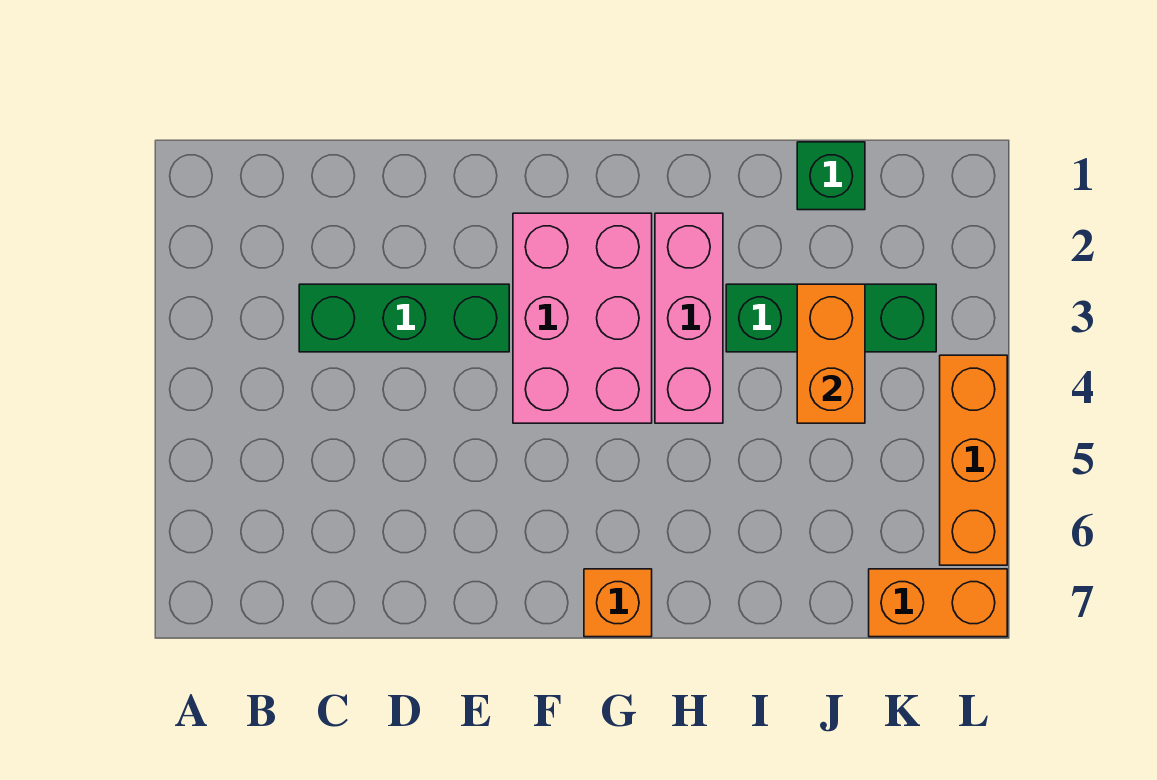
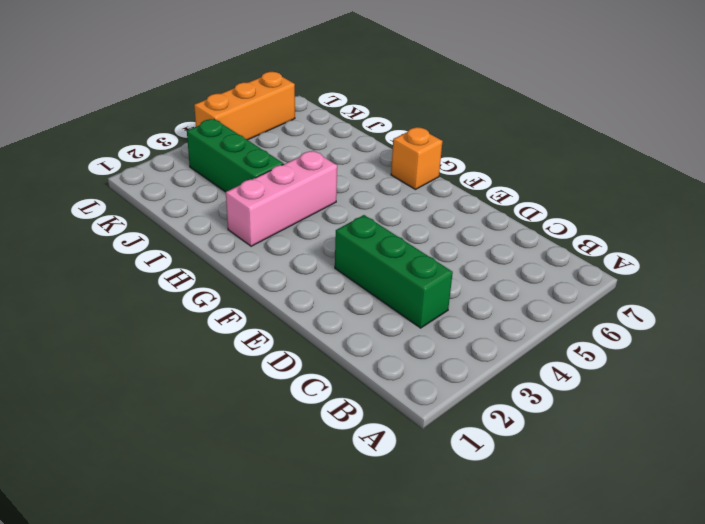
none -> pink 2x3 brick [513,213,652,423]
none -> green 1x1 brick [797,142,865,210]

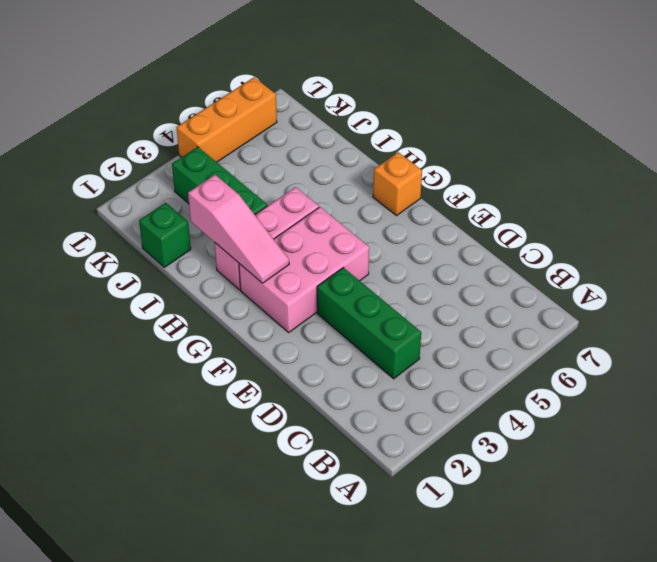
pink 1x3 slope [188,175,289,283] -> none
none -> orange 1x2 brick [869,569,1007,637]
none -> orange 1x2 brick [797,284,865,423]

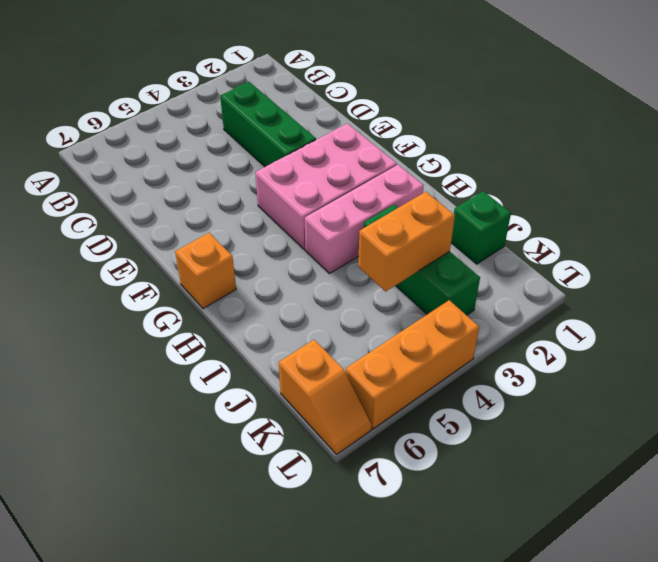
orange 1x2 slope [279,340,372,454] -> orange 1x2 brick [869,569,1007,637]

